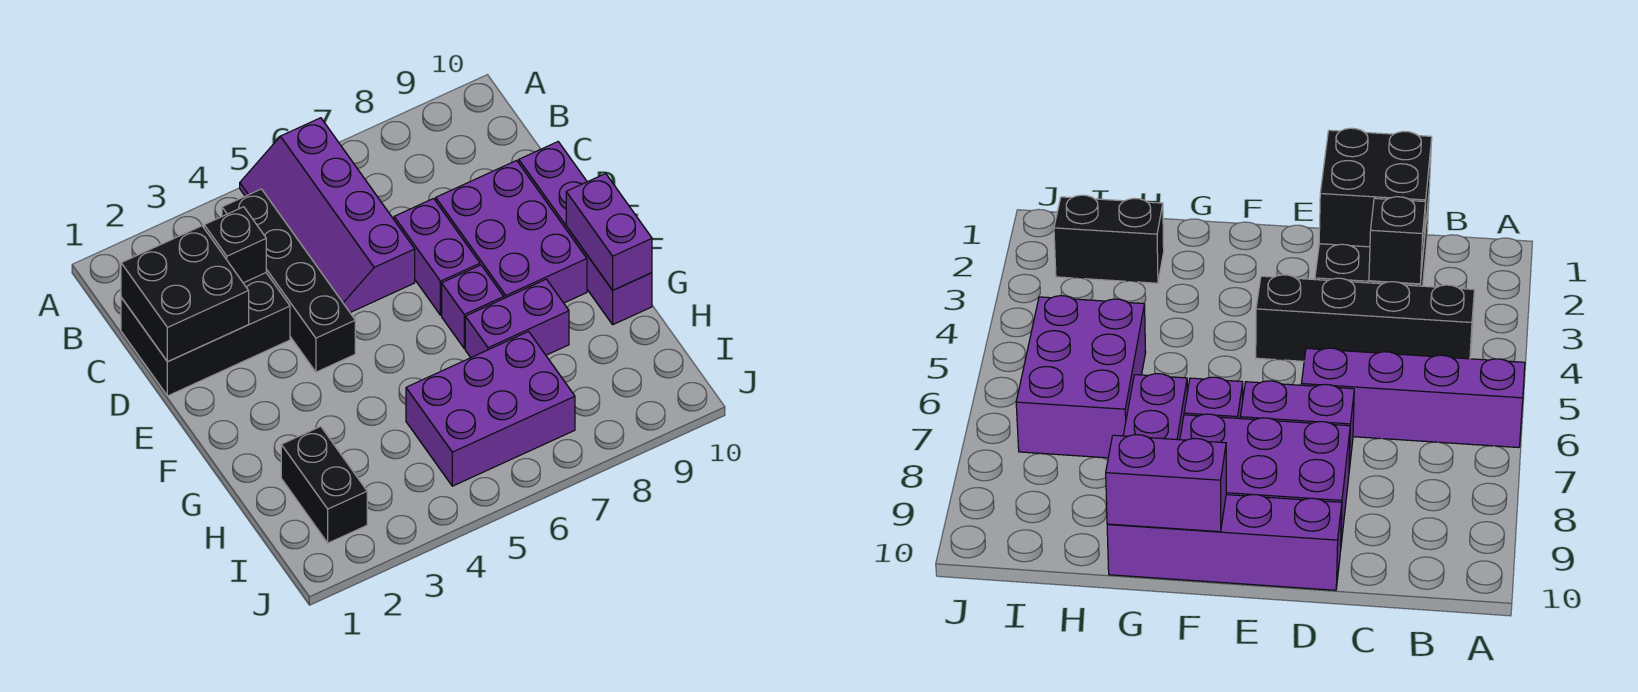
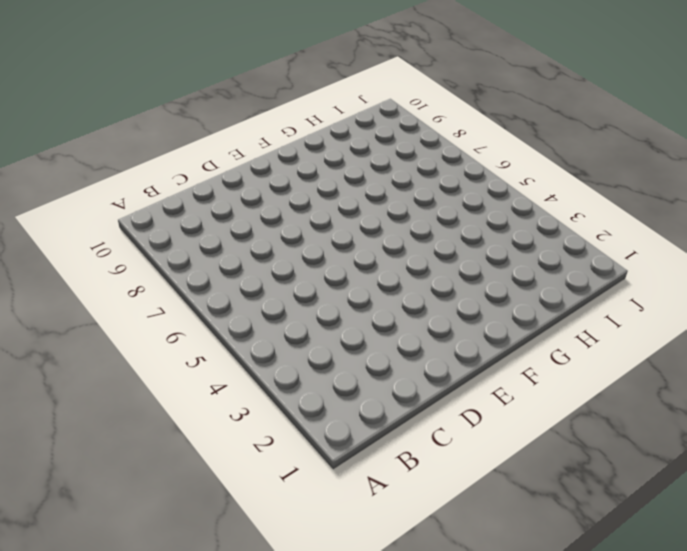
none -> purple 2x4 slope [240,118,415,312]
none -> black 1x4 brick [222,189,355,372]
none -> black 2x3 brick [121,273,290,396]

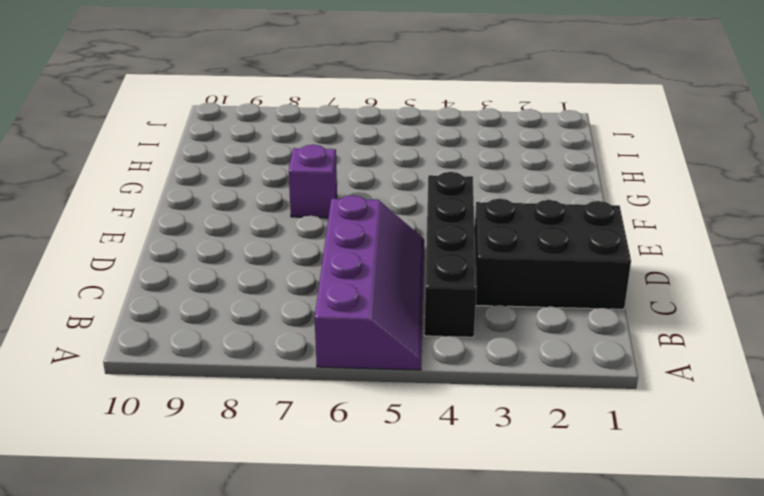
none -> purple 1x2 brick [394,199,480,315]
none -> purple 2x3 brick [436,160,587,303]
none -> purple 1x4 brick [519,142,652,325]

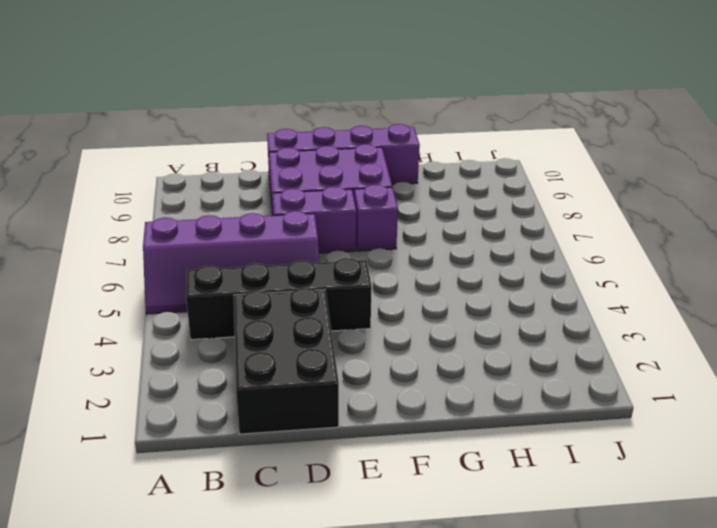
none -> purple 1x2 brick [465,279,569,357]
none -> black 1x2 brick [281,426,367,543]
none -> purple 2x3 brick [406,332,575,486]

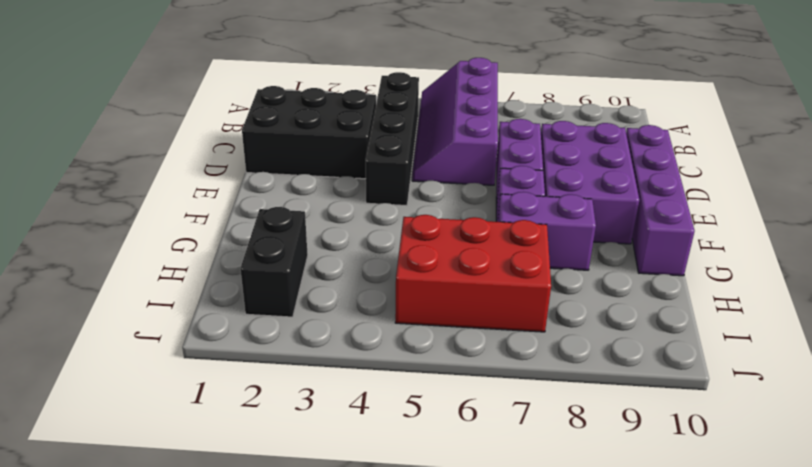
red 2x3 brick [395,215,551,332] -> purple 2x3 brick [406,332,575,486]
none -> black 2x2 brick [121,226,249,362]
none -> black 1x1 brick [204,207,266,283]
none -> purple 1x2 brick [566,174,652,290]

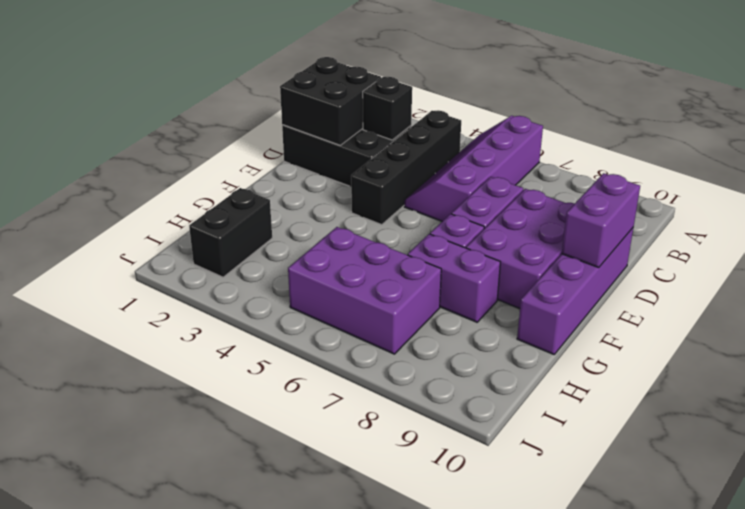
purple 1x2 brick [562,173,640,268] -> purple 1x2 brick moved to [566,174,652,290]

